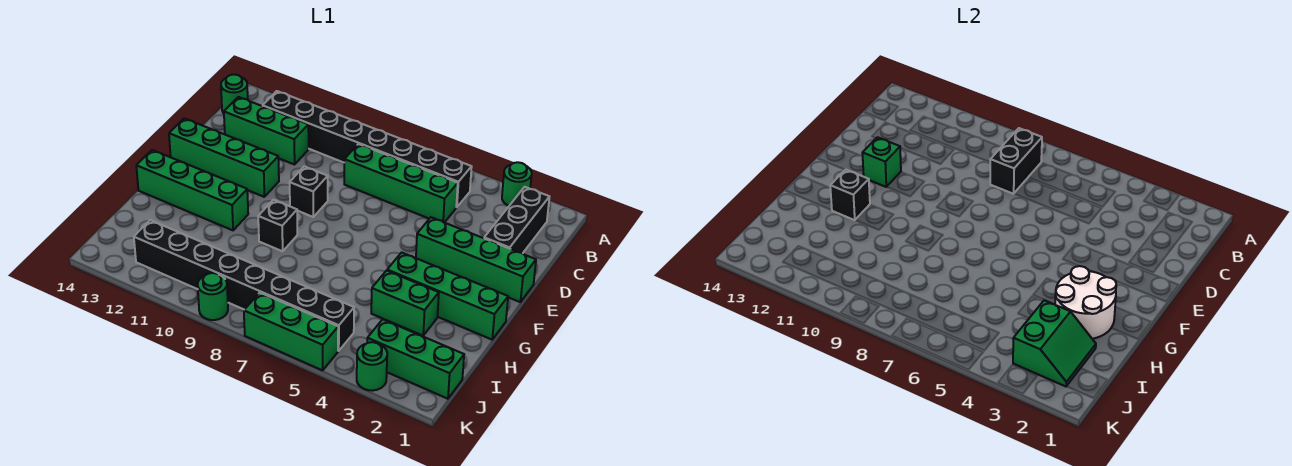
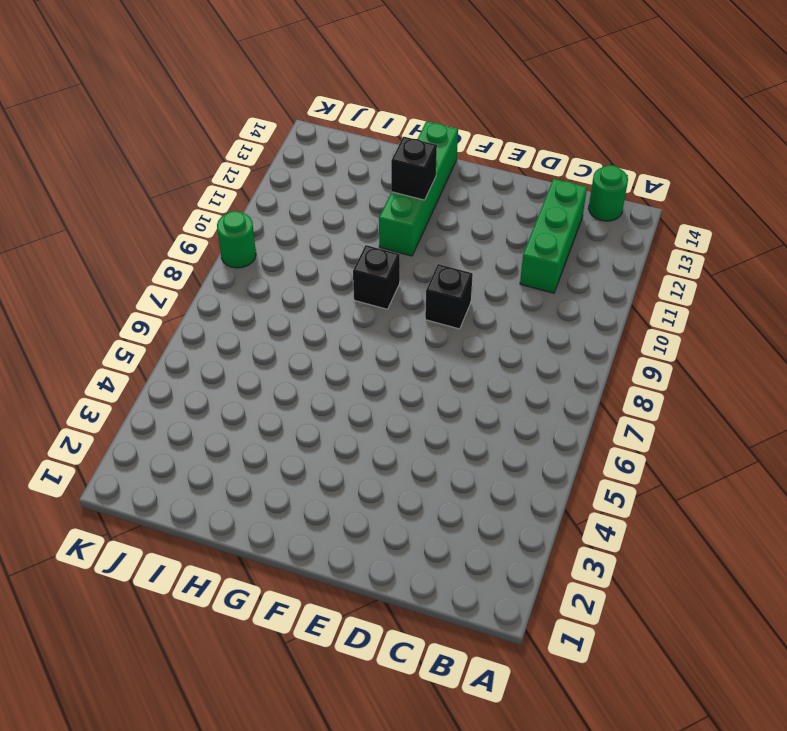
none -> green 1x1 round brick [502,162,532,206]
none -> black 1x3 brick [484,187,549,253]
none -> black 1x8 brick [263,91,472,207]

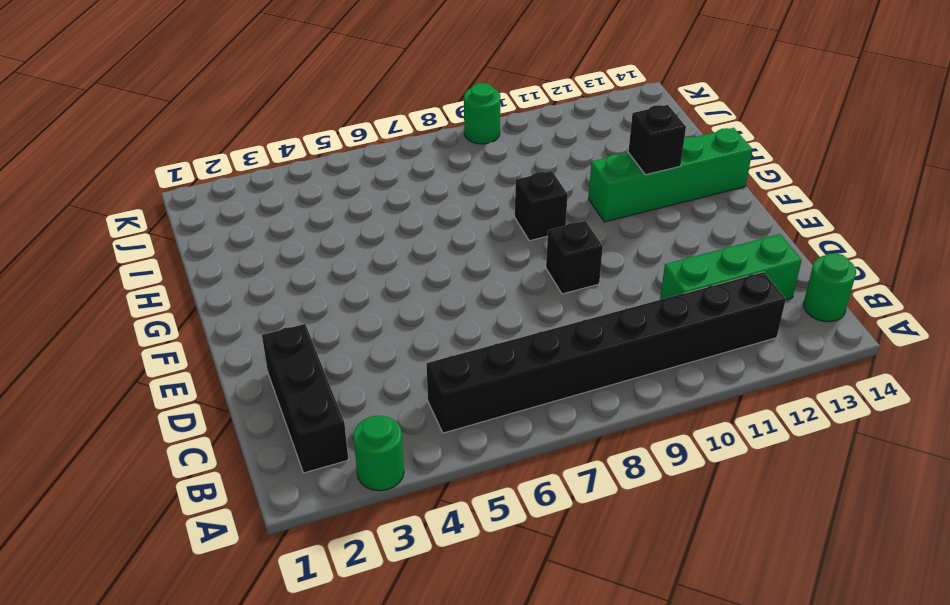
none -> green 1x4 brick [344,144,458,223]
none -> green 1x4 brick [416,217,536,302]
none -> green 1x4 brick [169,118,279,197]

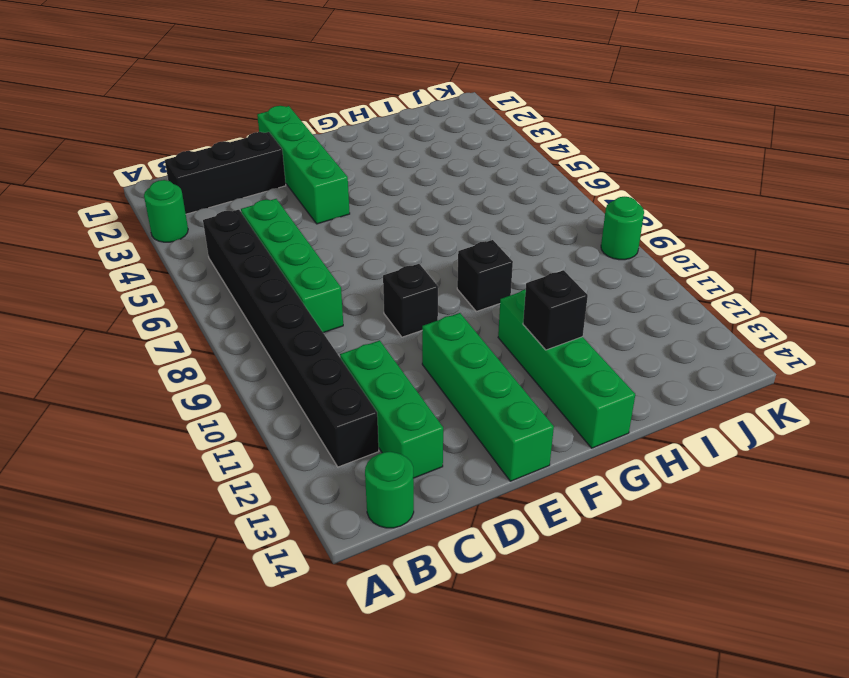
none -> green 1x4 brick [387,252,508,340]
none -> green 1x2 brick [371,271,439,336]
none -> green 1x3 brick [367,319,464,399]

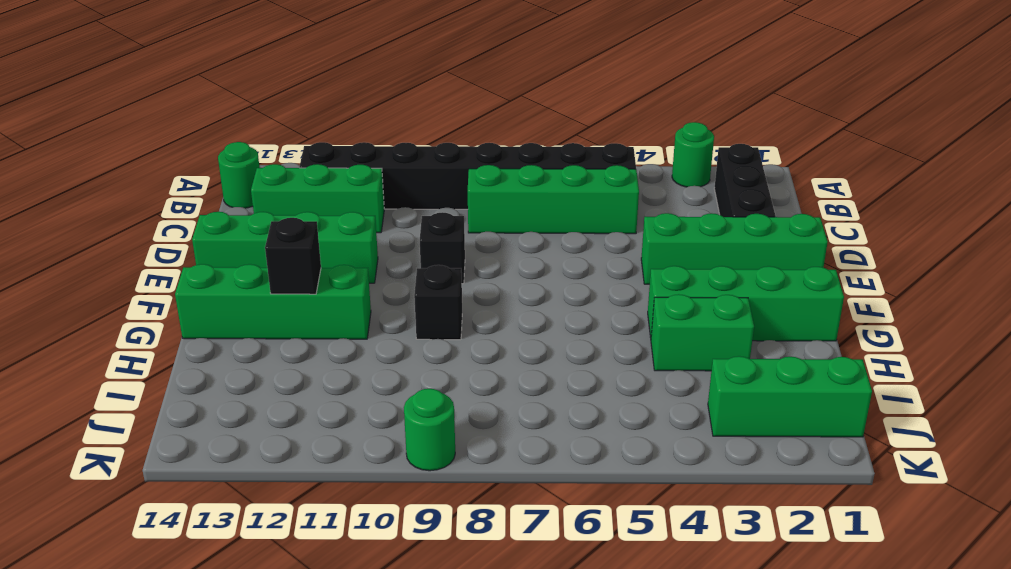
none -> black 1x8 brick [134,220,354,351]
none -> green 1x1 round brick [357,342,387,390]
none -> green 1x3 brick [244,293,338,370]

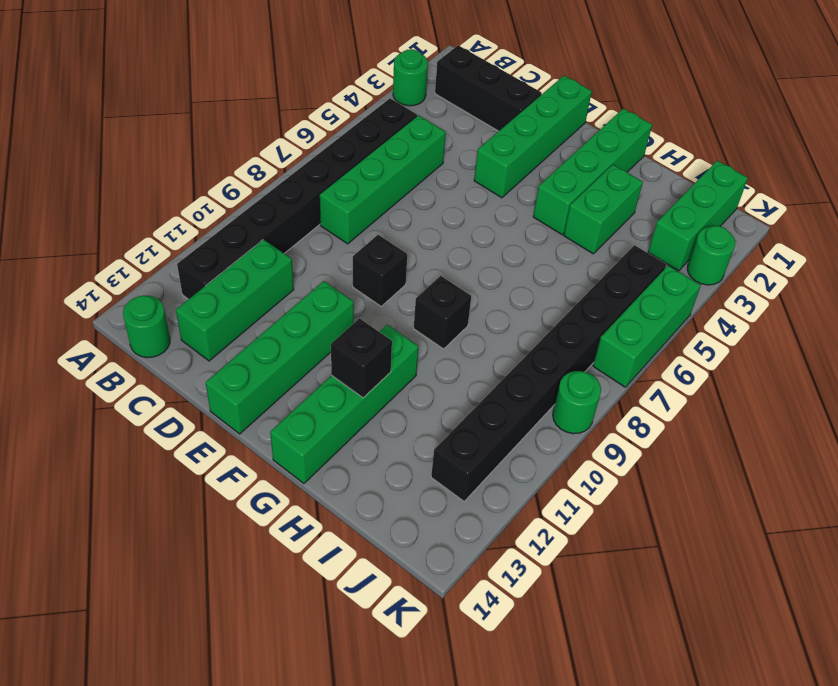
none -> black 1x2 brick [990,128,1042,194]
none -> green 1x1 brick [862,137,901,187]
none -> white 2x2 round brick [1055,266,1116,339]

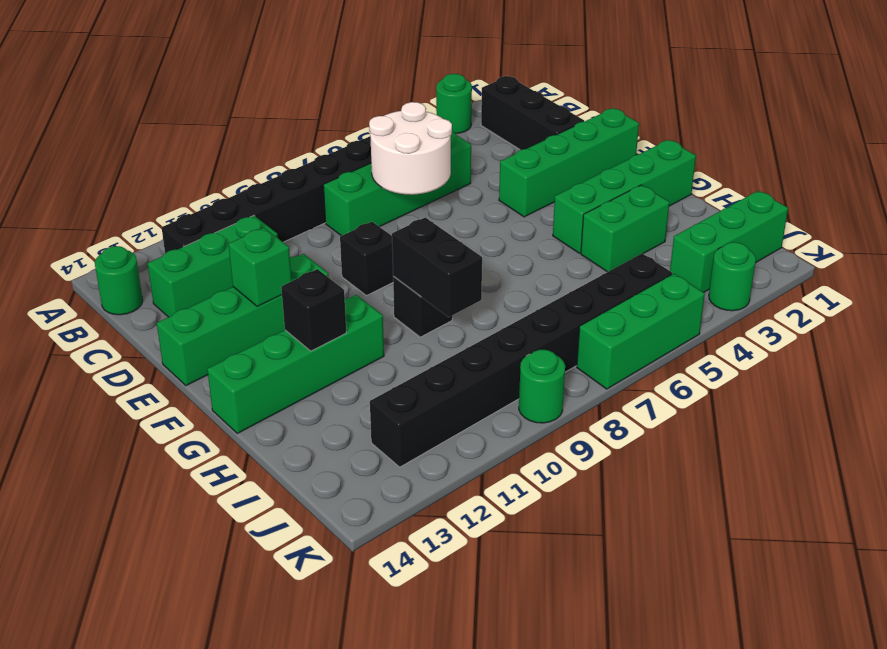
white 2x2 round brick [369,102,452,195] -> white 2x2 round brick moved to [1055,266,1116,339]
black 1x2 brick [392,217,482,317] -> black 1x2 brick moved to [990,128,1042,194]
none -> green 2x2 slope [1013,300,1096,386]

